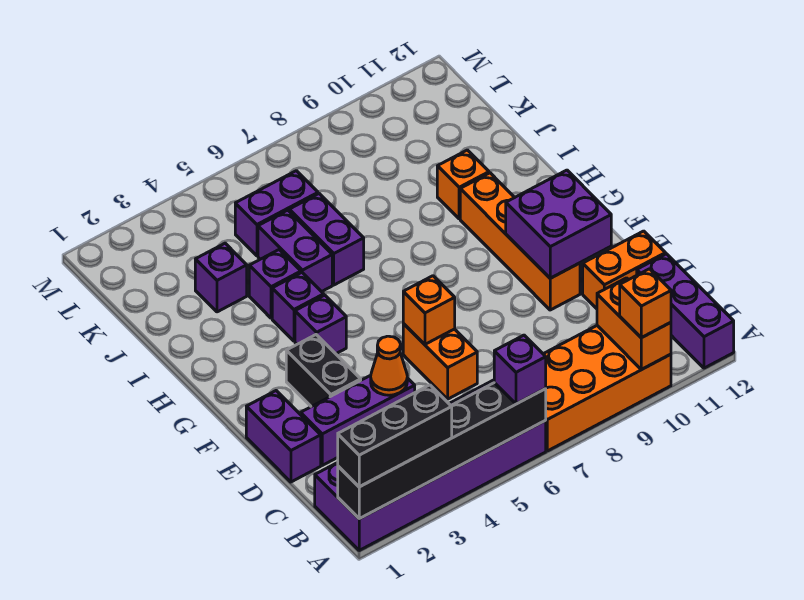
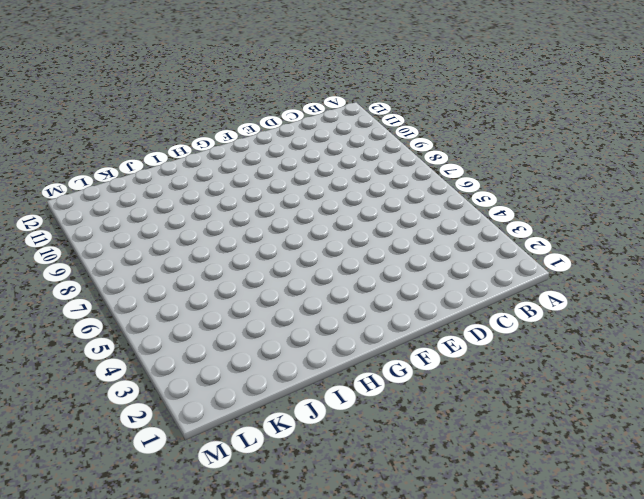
none -> purple 2x6 brick [315,380,546,550]
none -> orange 2x4 brick [544,326,671,451]
none -> purple 1x3 brick [637,254,734,368]

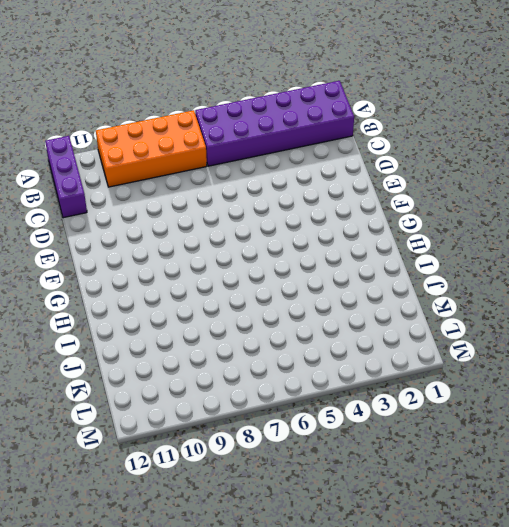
none -> purple 1x2 brick [246,391,321,482]
none -> purple 1x3 brick [301,376,415,465]
none -> orange 1x2 brick [403,324,477,399]

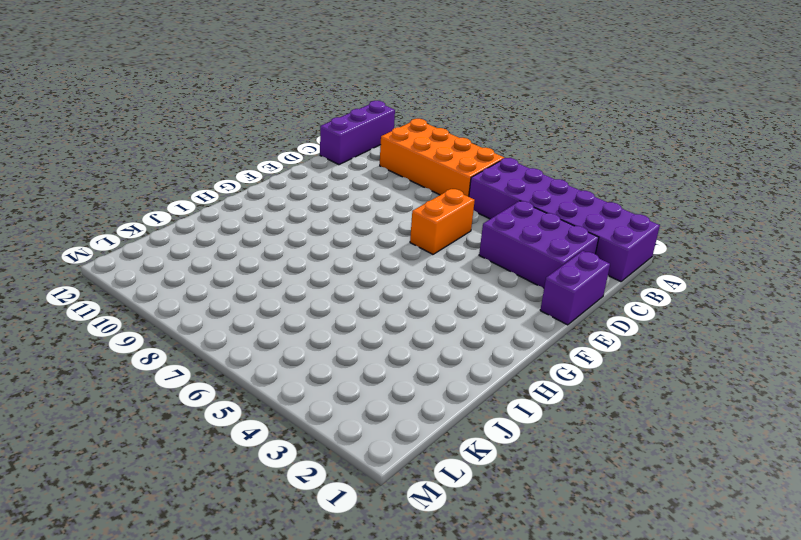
purple 2x3 brick [479,201,599,288] -> purple 1x3 brick [301,376,415,465]
none -> orange 1x2 brick [583,231,666,309]
none -> black 1x2 brick [286,335,361,407]
none -> orange 1x4 brick [460,173,580,310]

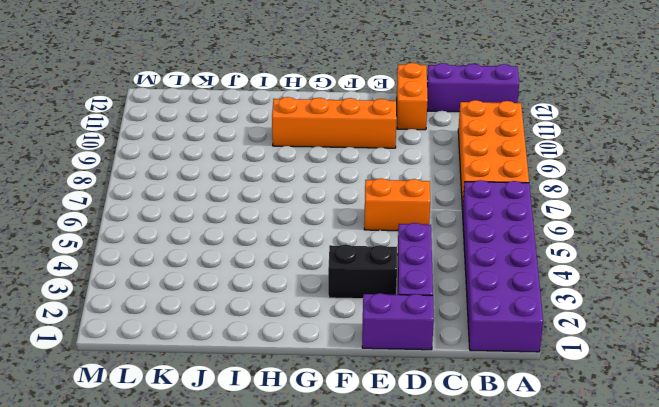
none -> purple 1x1 brick [295,295,346,354]
none -> purple 1x1 brick [272,272,324,341]
none -> purple 1x1 brick [249,250,301,318]

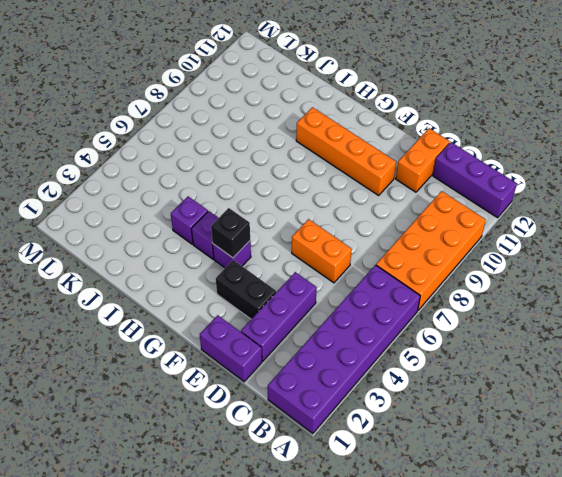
black 1x1 brick [211,208,250,258] -> none
none -> purple 1x2 brick [258,210,332,292]
none -> purple 1x2 brick [289,194,364,285]
none -> orange 1x1 brick [437,150,489,219]

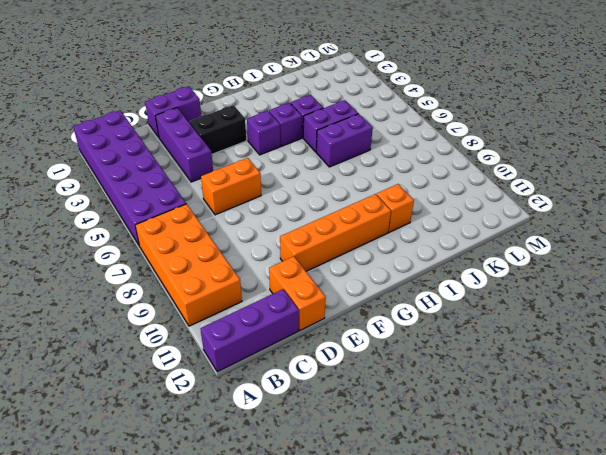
none -> purple 1x1 brick [195,243,247,312]
none -> purple 1x2 brick [235,171,318,256]
none -> black 1x6 brick [338,383,546,519]

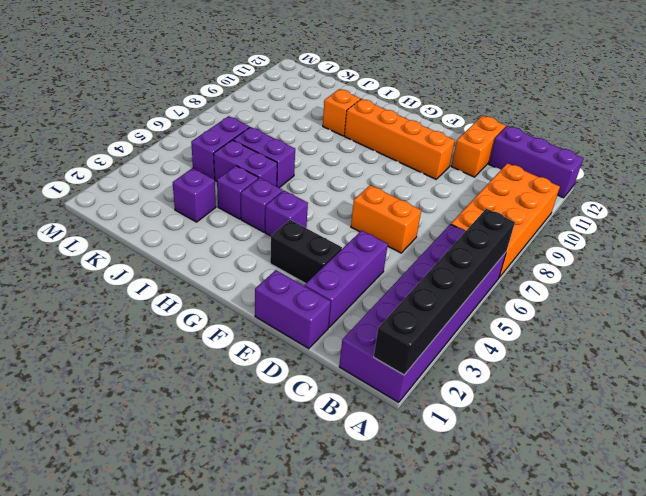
none -> orange 1x2 brick [597,278,671,370]
none -> orange 1x1 cone [371,336,407,395]
none -> orange 1x1 brick [403,276,455,344]

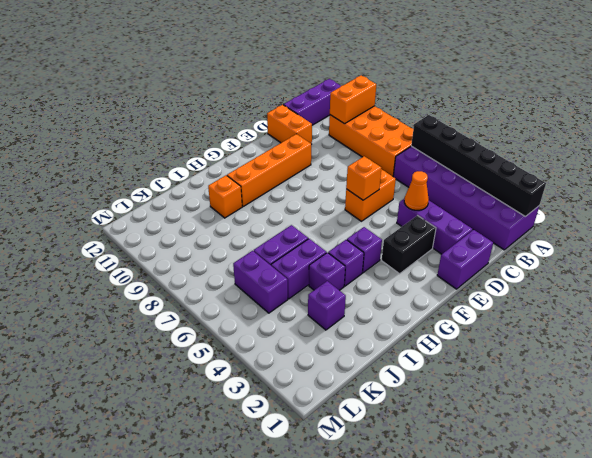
none -> purple 2x2 brick [506,170,611,278]
none -> black 1x3 brick [338,385,452,487]
none -> purple 1x1 brick [494,335,546,404]

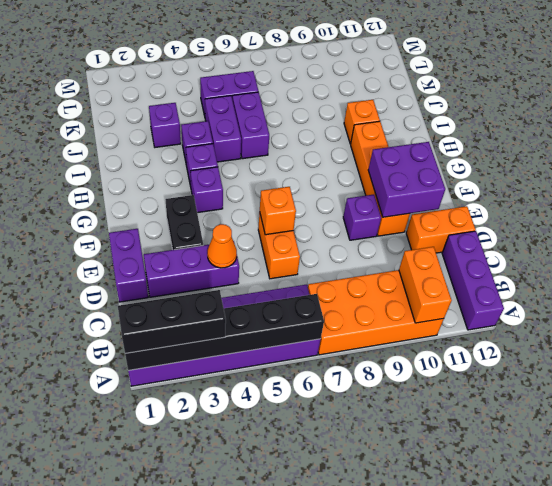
purple 1x1 brick [343,195,381,240] -> purple 1x1 brick moved to [494,335,546,404]
none -> orange 1x1 brick [620,269,671,338]

